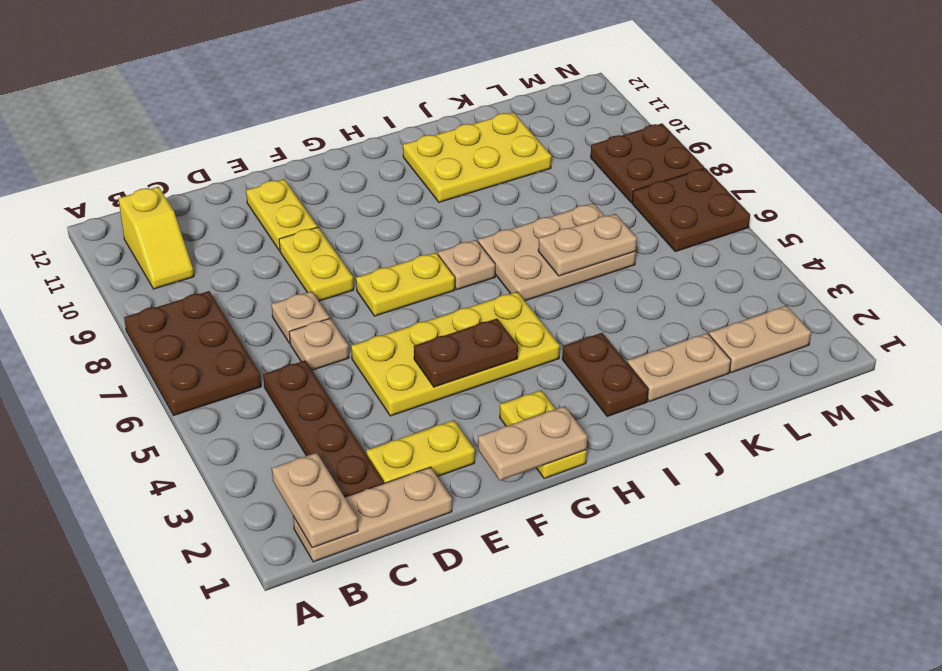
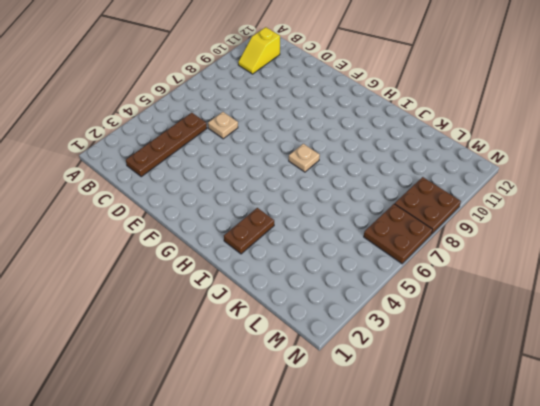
none -> brown 2x3 plate [124,291,261,416]
none -> tan 1x3 plate [293,467,452,562]
none -> yellow 1x2 plate [366,420,475,483]

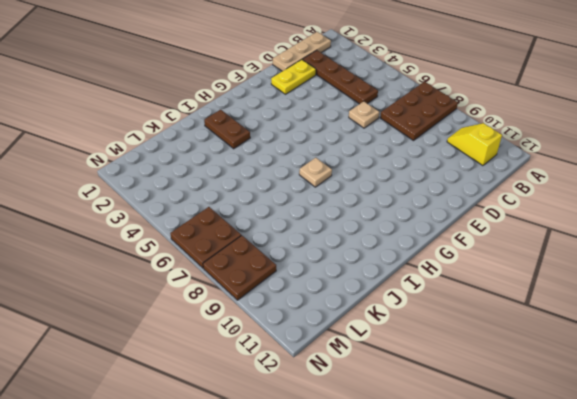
brown 2x3 plate [380,82,458,141] -> brown 2x3 plate turned to [124,291,261,416]
none -> tan 1x1 plate [271,291,329,343]
none -> yellow 2x4 plate [351,292,560,416]
none -> yellow 1x2 plate [279,227,354,301]

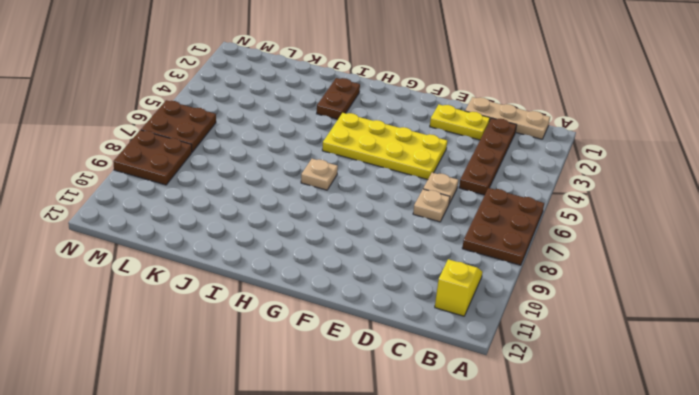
none -> yellow 1x2 plate [279,227,354,301]
none -> yellow 1x2 plate [246,179,317,251]
none -> yellow 1x2 plate [356,253,455,316]

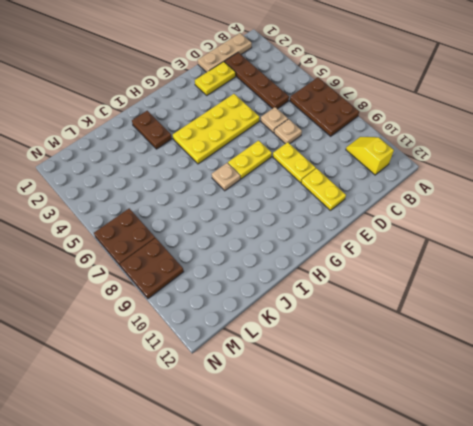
none -> yellow 1x2 plate [500,390,587,479]
none -> tan 2x3 plate [478,203,636,301]
none -> yellow 2x3 plate [403,112,551,202]

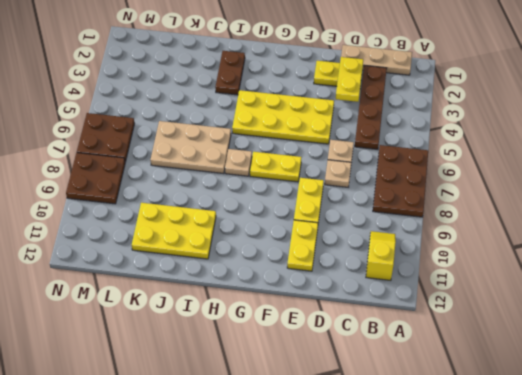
yellow 1x2 plate [336,57,363,102] -> yellow 1x2 plate moved to [500,390,587,479]
none -> tan 1x2 plate [627,333,731,402]
none -> tan 1x2 plate [709,306,811,373]
none -> tan 1x2 plate [272,453,358,548]

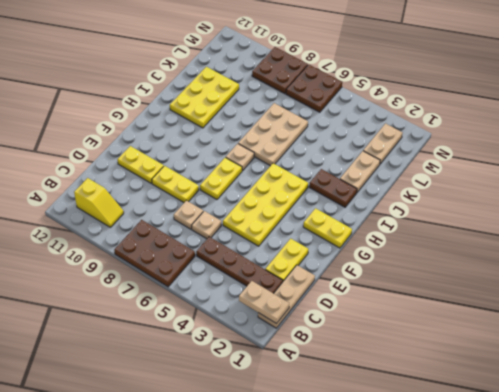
none -> tan 1x2 plate [478,406,587,480]
none -> brown 1x2 plate [414,319,518,387]
none -> tan 1x2 plate [538,214,637,276]

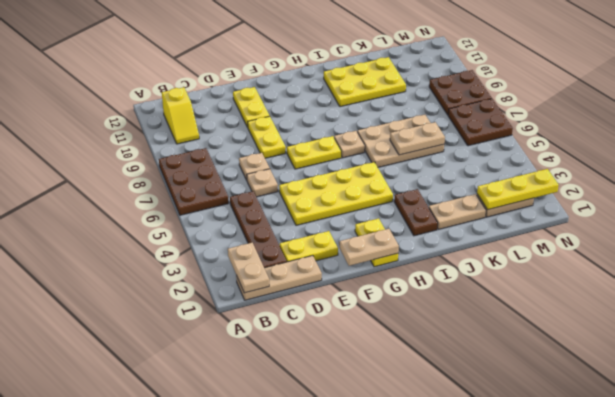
yellow 1x3 plate [477,169,559,210] -> none
none -> brown 1x2 plate [414,319,518,387]

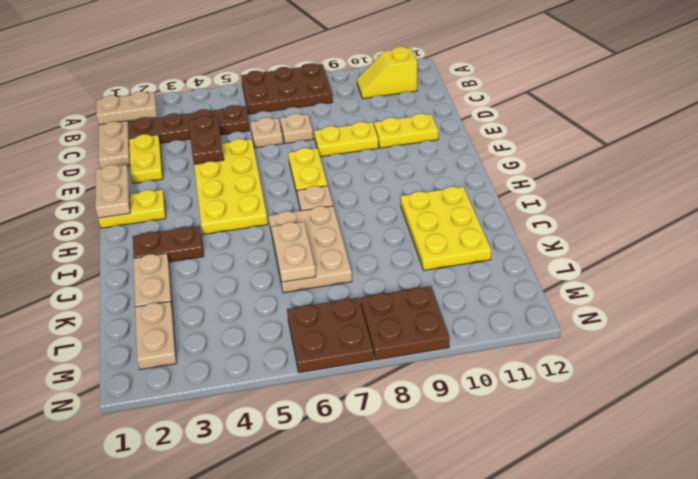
brown 1x2 plate [189,116,224,164] -> brown 1x2 plate moved to [414,319,518,387]

